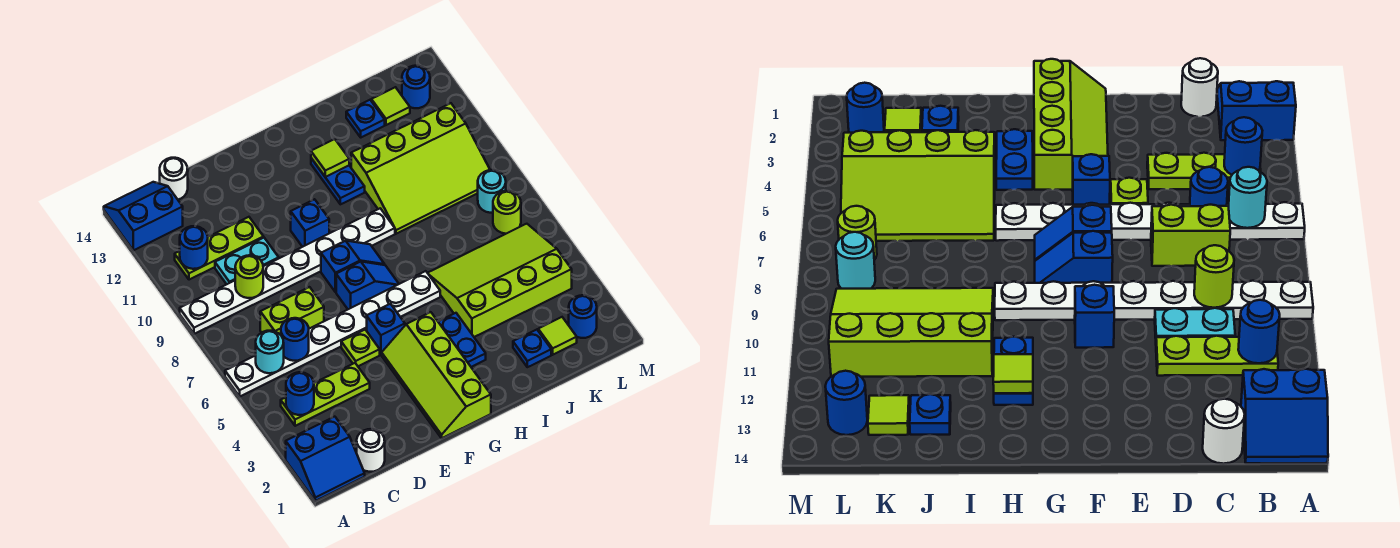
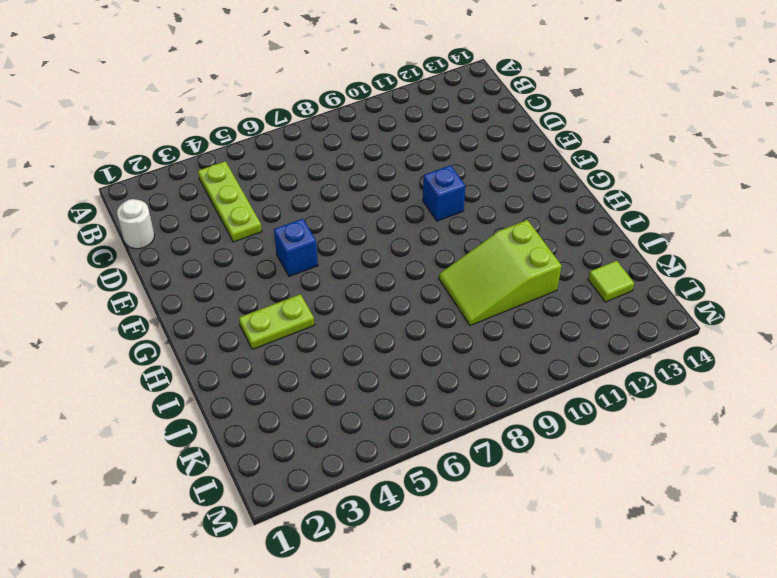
lime 1x2 plate [239,294,314,349] -> blue 1x2 plate [438,313,486,367]
lime 2x3 slope [439,220,562,326] -> lime 3x4 slope [351,103,490,234]
none -> blue 2x2 slope [286,417,365,501]
none -> white 1x8 plate [225,271,440,396]
none -> white 1x8 plate [180,208,395,334]
none -> blue 2x2 slope [104,182,183,250]

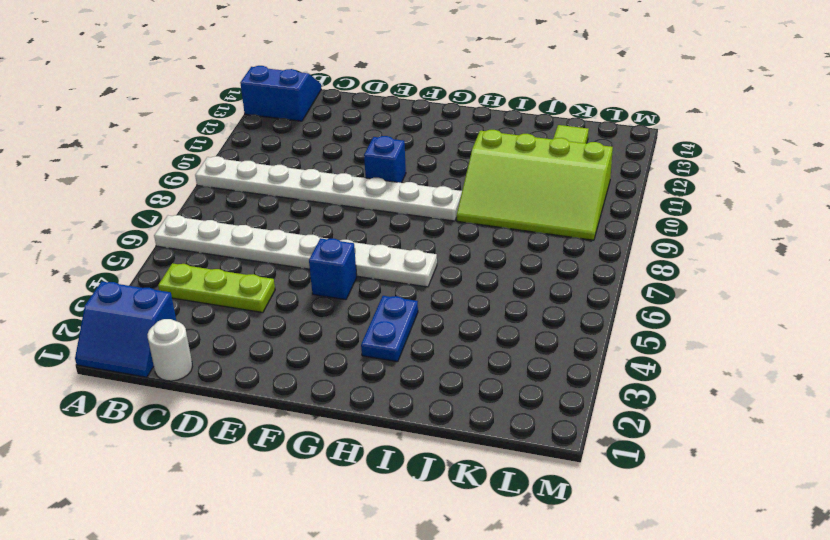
none -> lime 1x3 plate [175,217,264,280]
none -> lime 1x2 brick [260,287,324,335]
none -> cyan 1x2 plate [215,238,279,284]
none -> white 1x1 round brick [160,158,188,199]

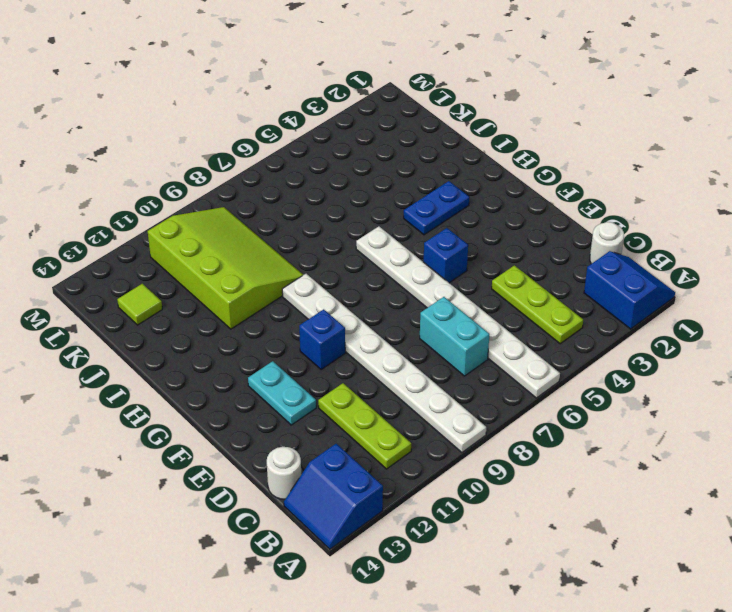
cyan 1x2 brick [420,297,489,376] -> lime 1x2 brick [260,287,324,335]
cyan 1x2 plate [248,361,316,425] -> cyan 1x2 plate moved to [215,238,279,284]
none -> lime 1x1 plate [341,330,380,366]
none -> lime 2x4 slope [382,312,491,438]
none -> blue 1x2 slope [336,262,399,309]
none -> blue 1x2 slope [321,241,385,292]

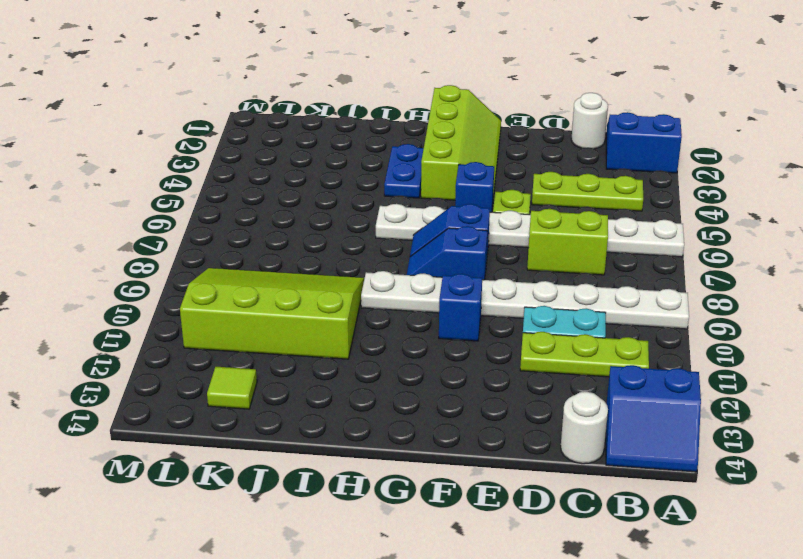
none -> blue 1x2 plate [311,158,365,204]
none -> lime 3x4 slope [428,224,572,337]
none -> blue 1x1 plate [513,330,551,367]
none -> blue 1x1 plate [346,100,385,137]

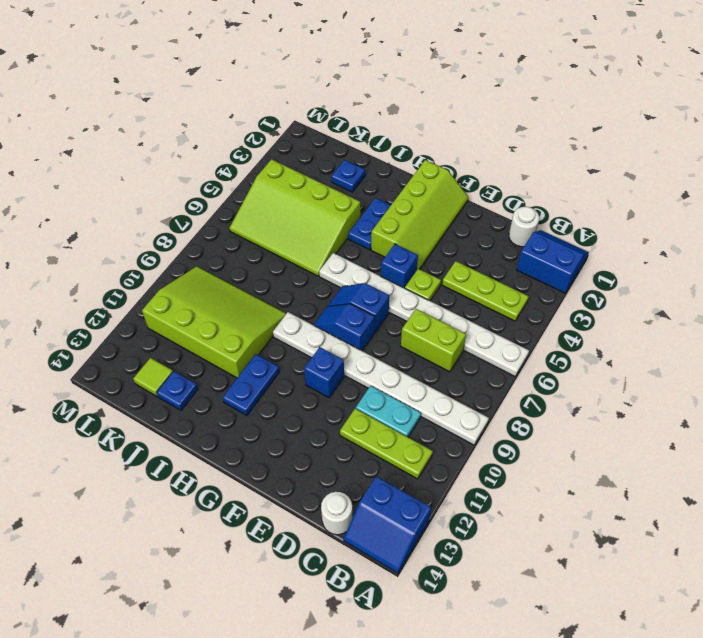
none -> lime 1x1 tile [538,317,577,355]
none -> blue 1x1 round brick [569,295,597,338]
none -> lime 1x1 round brick [493,191,521,234]
none -> cyan 1x1 round brick [478,170,506,213]

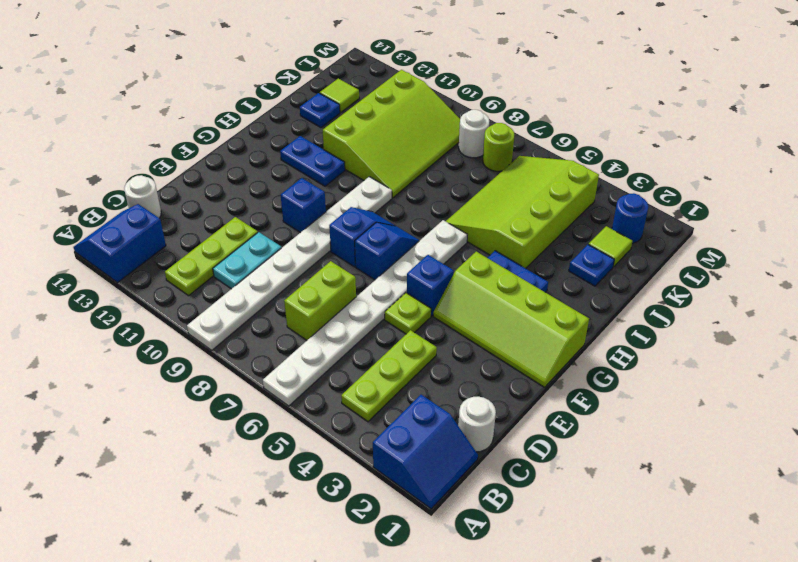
white 1x1 round brick [459,110,489,158] -> cyan 1x1 round brick [478,170,506,213]
none -> blue 1x1 round brick [402,66,430,108]
none -> blue 1x1 round brick [286,372,314,415]
none -> cyan 1x1 round brick [256,331,284,373]
none -> blue 1x1 round brick [180,226,208,269]

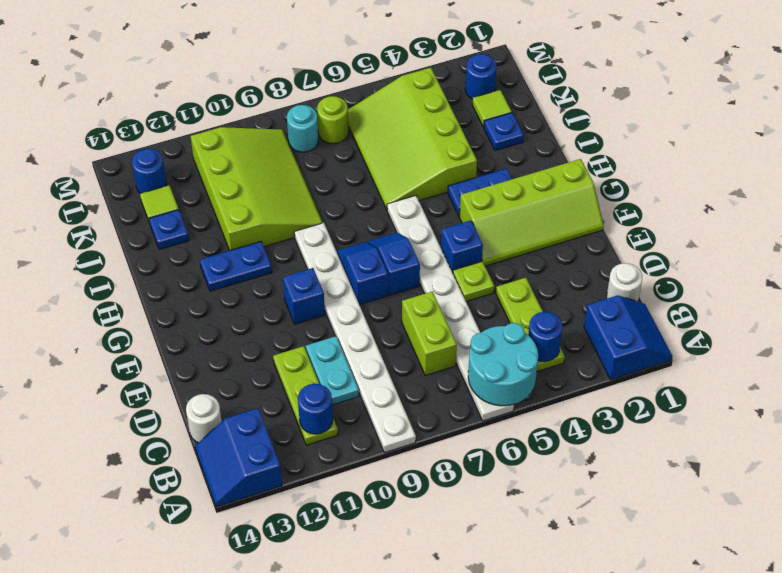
cyan 2x2 round brick [468,323,538,406] -> cyan 1x1 round brick [256,331,284,373]
none -> blue 1x1 round brick [281,318,309,361]
none -> lime 1x1 round brick [235,255,263,298]
none -> lime 1x1 tile [311,139,349,177]

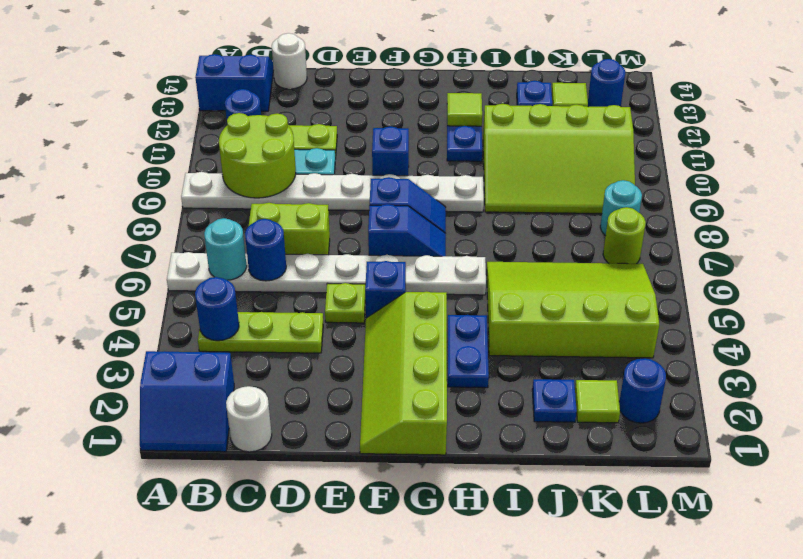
lime 2x2 round brick [219,113,296,198] -> lime 1x1 round brick [235,255,263,298]

